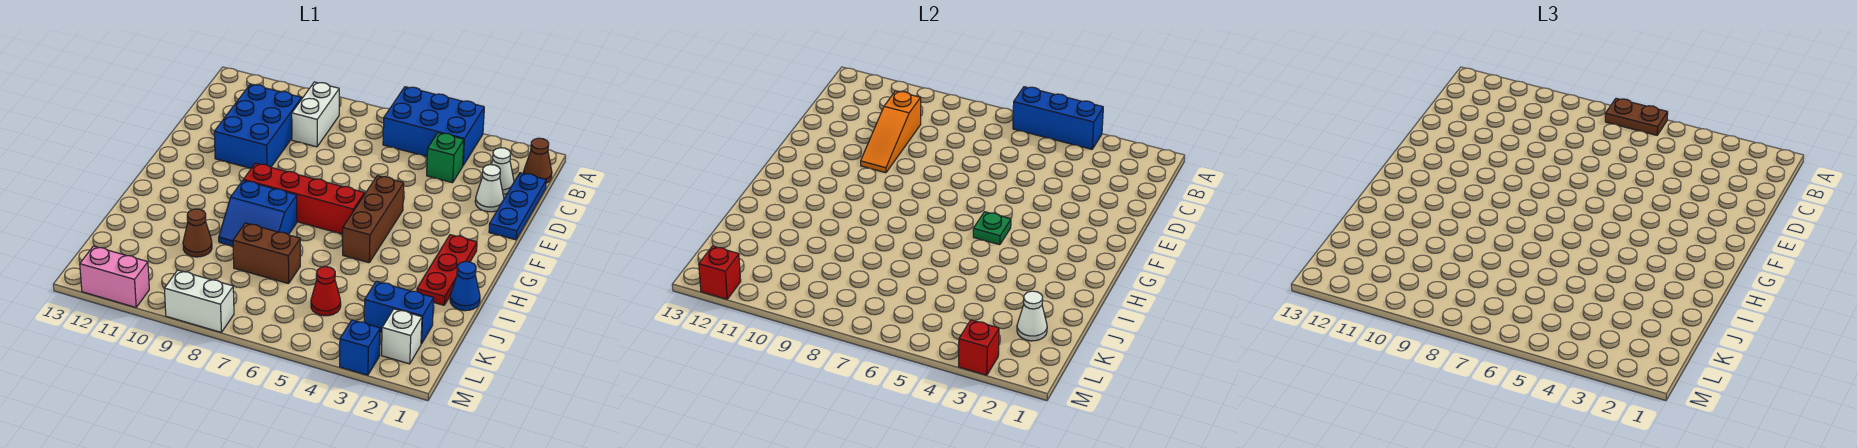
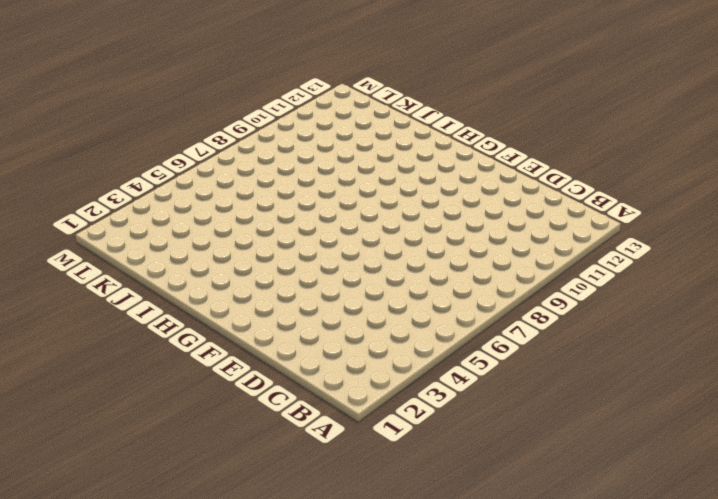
none -> blue 2x3 brick [383,87,484,165]
none -> brown 1x1 cone [524,138,552,183]
none -> white 1x2 brick [292,82,339,147]

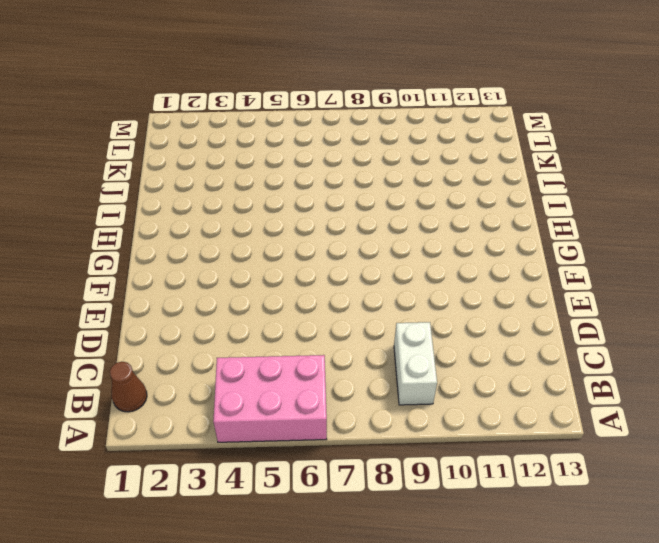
pink 2x3 brick [213,355,327,442] -> blue 2x3 brick [383,87,484,165]
none -> blue 1x3 plate [489,173,546,240]
none -> white 1x1 cone [491,148,514,194]
none -> green 1x1 brick [427,133,464,183]

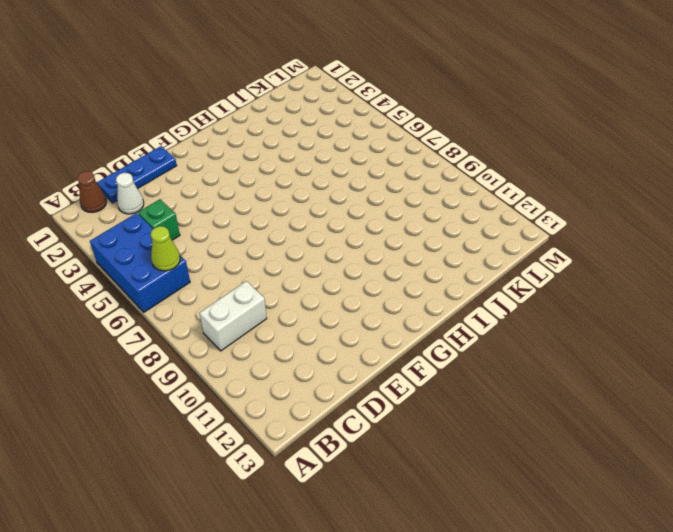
lime 1x1 cone [151,226,180,271] -> none
none -> blue 2x3 brick [214,84,302,168]
none -> white 1x1 cone [475,165,504,212]
none -> brown 1x3 brick [343,176,404,263]

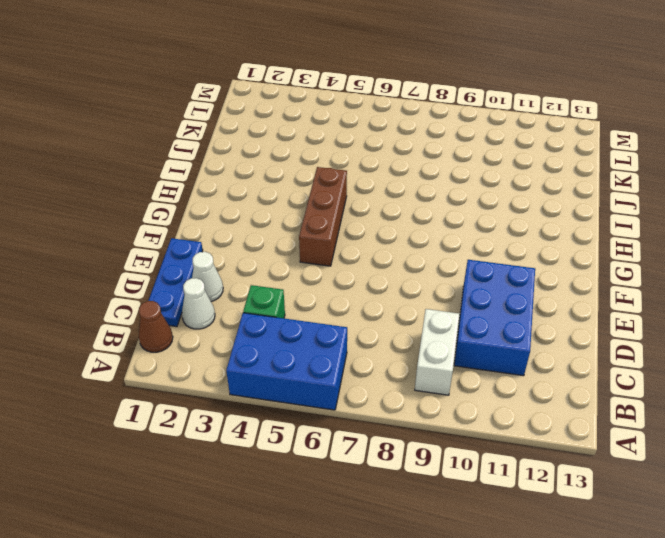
none -> red 1x3 plate [417,235,477,305]
none -> red 1x4 brick [244,163,364,234]
none -> blue 2x2 slope [219,180,297,246]

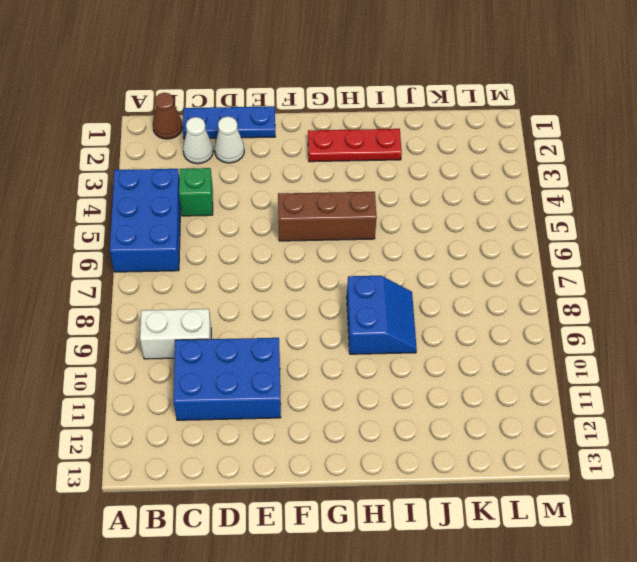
none -> red 1x4 brick [244,163,364,234]
none -> blue 1x1 cone [450,261,480,311]
none -> brown 1x2 brick [233,223,300,284]

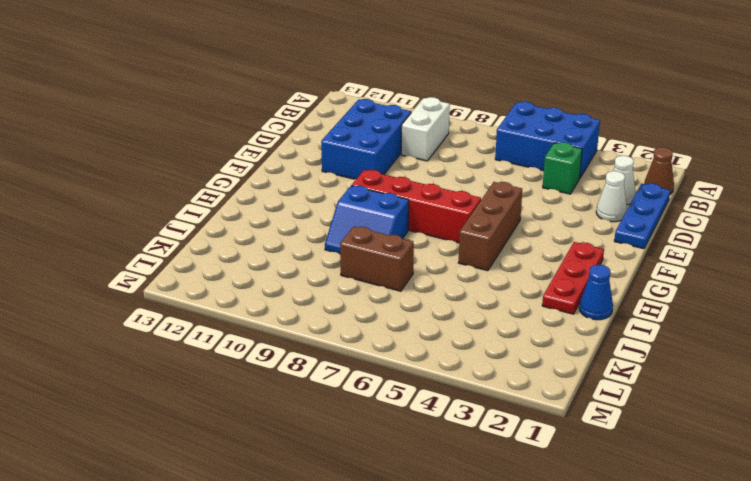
none -> brown 1x1 cone [183,209,212,257]
none -> blue 1x2 brick [364,281,434,344]
none -> red 1x1 cone [311,267,341,316]

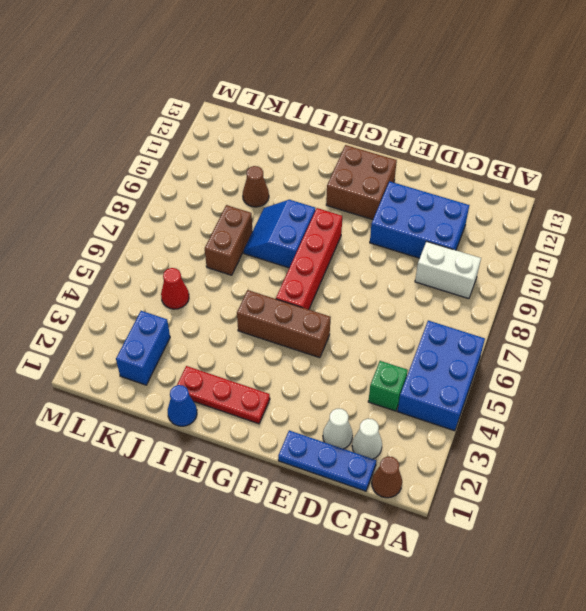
brown 2x2 brick [326,145,397,219] -> none
none -> white 1x1 brick [381,309,422,364]
none -> blue 1x1 brick [340,320,380,375]
none -> white 1x2 brick [164,270,234,332]

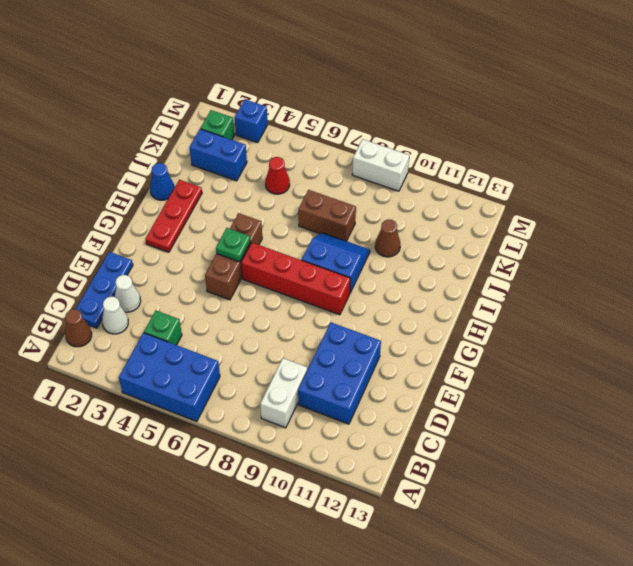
green 1x1 brick [201,110,234,140] -> white 1x1 brick [381,309,422,364]
none -> pink 1x2 brick [80,246,149,307]
none -> blue 1x3 brick [1013,87,1103,149]
none -> orange 1x3 slope [861,91,921,173]

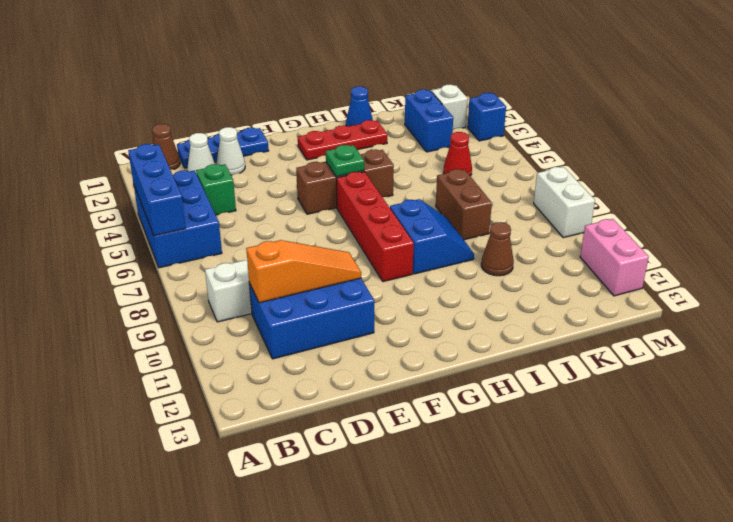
none -> white 1x1 cone [1017,291,1047,341]
none -> red 1x1 brick [959,320,999,375]
none -> red 1x1 brick [699,246,741,299]

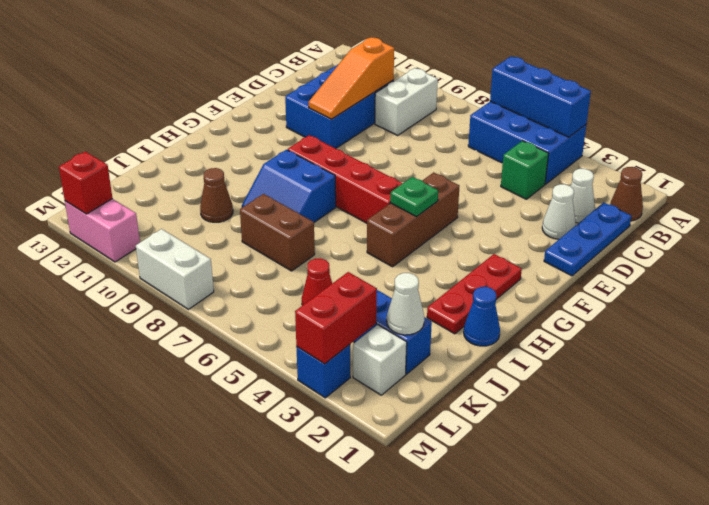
red 1x2 brick [295,272,377,364] -> red 1x1 brick [959,320,999,375]
none -> brown 1x2 plate [1605,98,1668,135]

